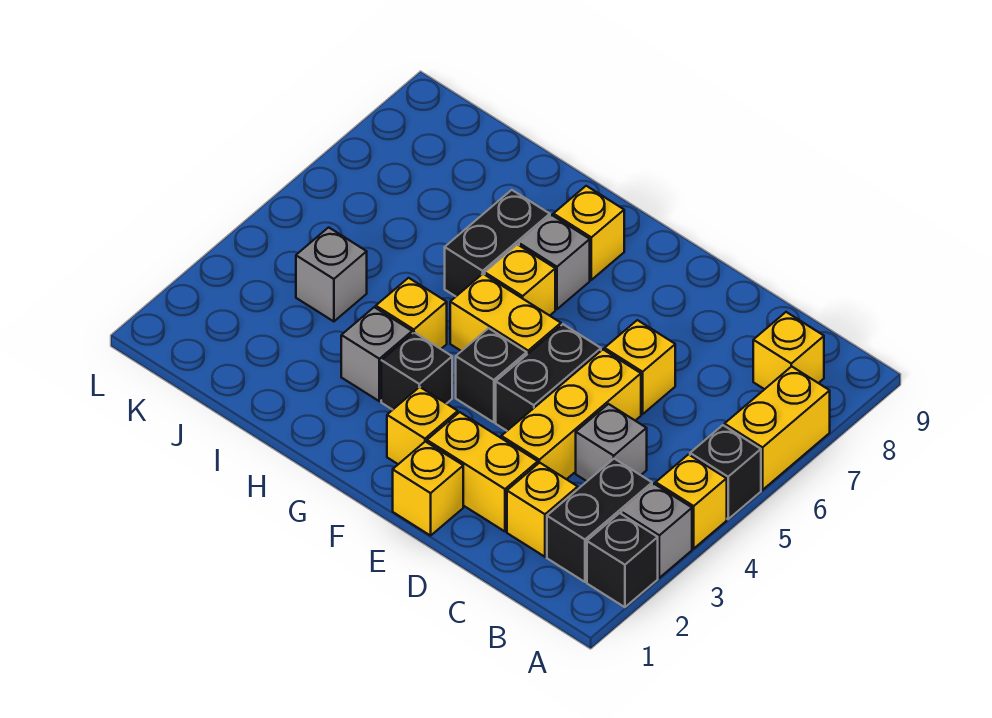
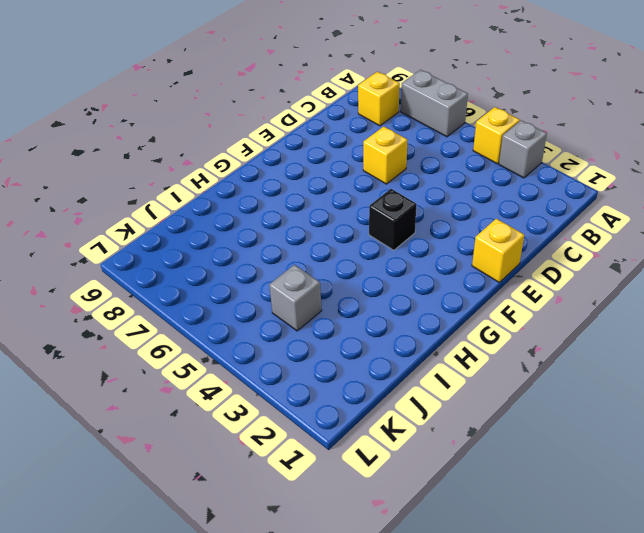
grey 1x2 brick [401,70,468,137] -> yellow 1x2 brick [725,366,830,490]
none -> black 1x1 brick [587,513,658,607]
none -> black 1x1 brick [690,425,761,519]
none -> black 1x2 brick [547,459,652,582]

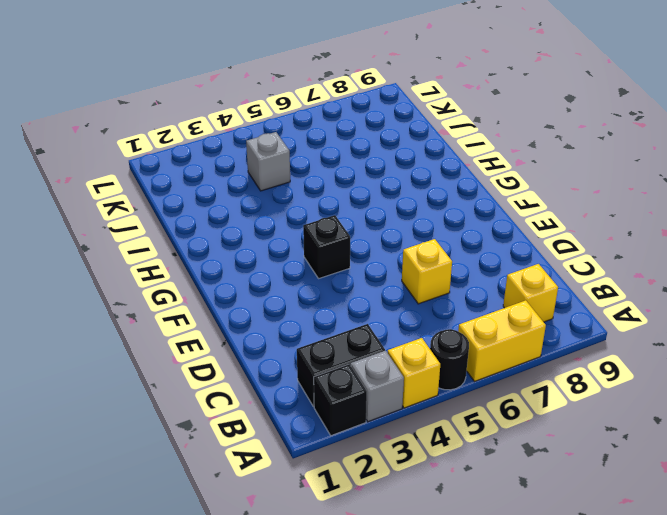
black 1x1 round brick [430,329,469,390] -> black 1x1 brick [690,425,761,519]
none -> yellow 1x1 brick [507,463,578,557]
none -> grey 1x1 brick [576,404,647,481]
none -> yellow 1x2 brick [427,412,538,531]

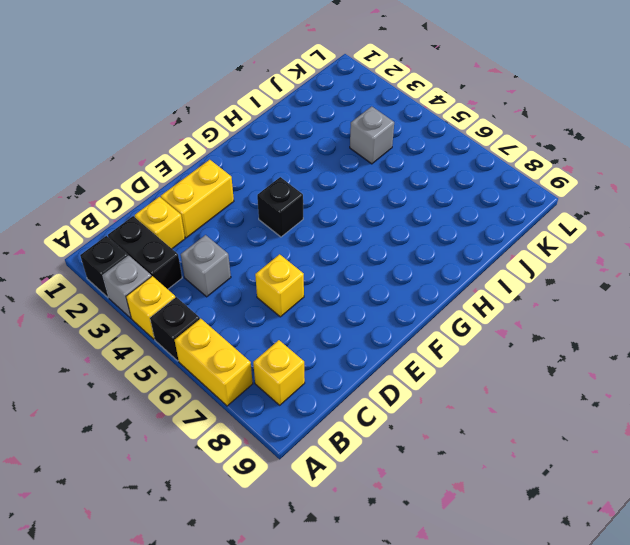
none -> yellow 1x3 brick [501,350,641,479]
none -> yellow 1x1 brick [393,441,463,536]
none -> black 1x2 brick [496,324,601,431]

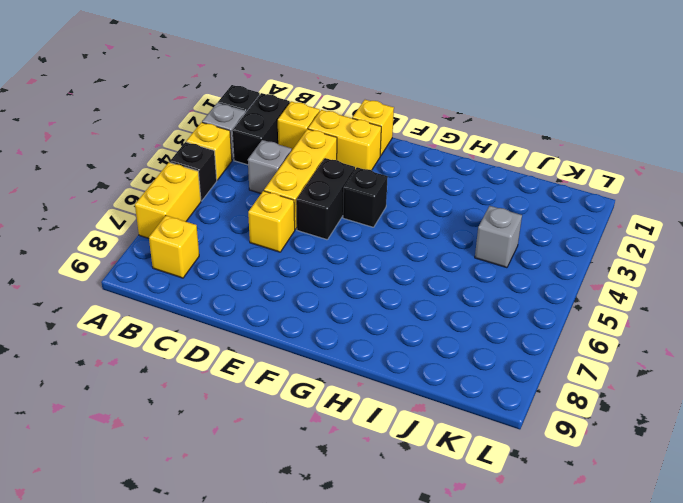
none -> yellow 1x1 brick [387,387,458,464]
none -> yellow 1x2 brick [450,274,561,354]
none -> black 1x1 brick [381,332,452,410]

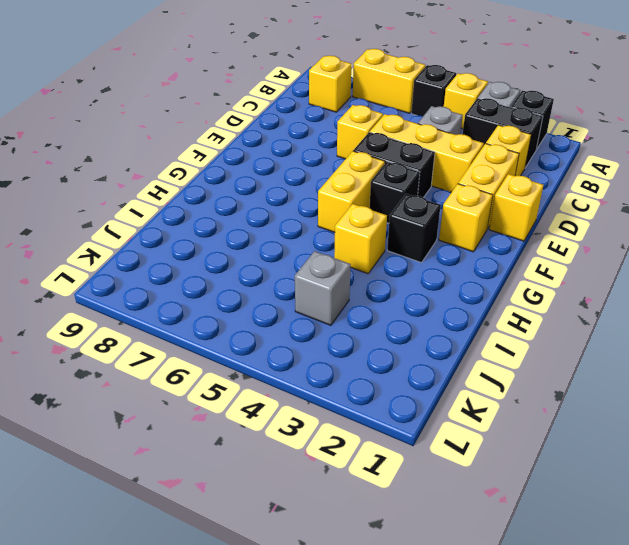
none -> yellow 1x1 brick [485,244,555,316]
none -> grey 1x1 brick [519,215,590,309]
none -> yellow 1x1 brick [553,186,624,280]

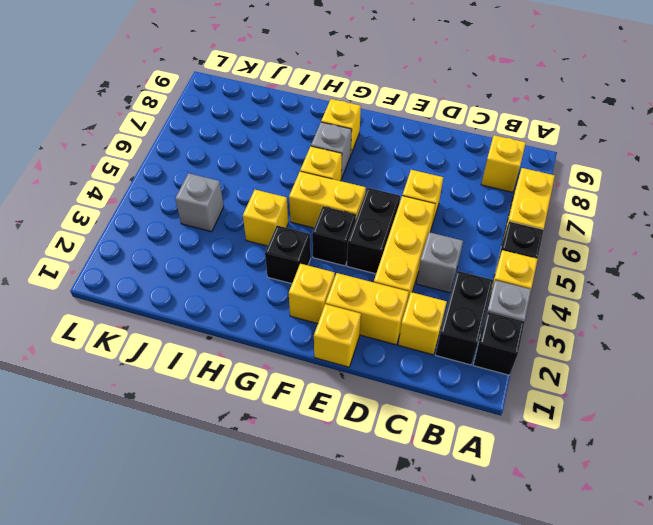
none -> grey 1x1 brick [341,307,412,401]
none -> black 1x2 brick [445,190,550,296]

